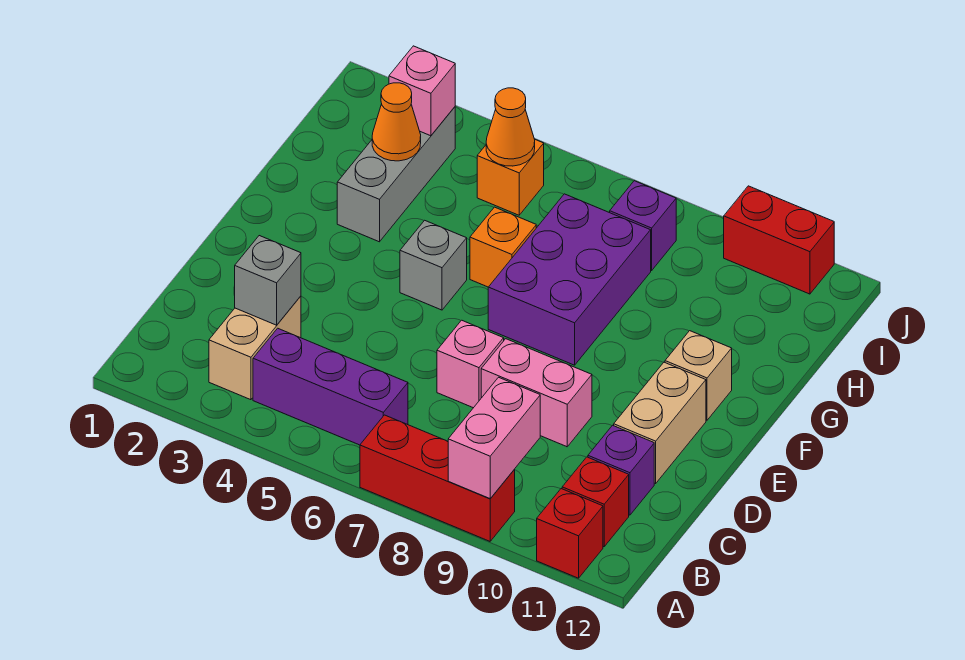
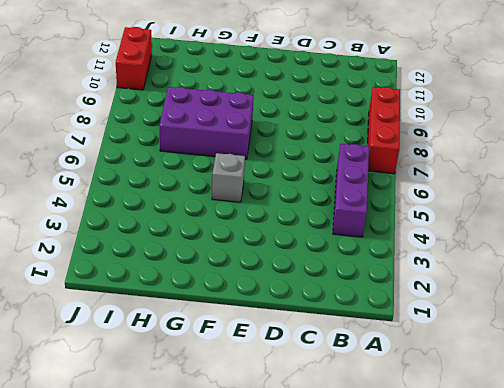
none -> red 1x1 brick [537,489,603,578]
none -> tan 1x2 brick [209,296,301,400]
none -> red 1x1 brick [562,457,629,547]

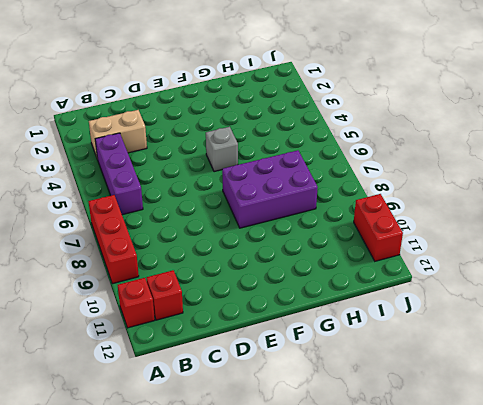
none -> purple 1x1 brick [588,425,654,515]
none -> pink 1x1 brick [437,320,504,408]
none -> pink 1x2 brick [481,339,592,447]

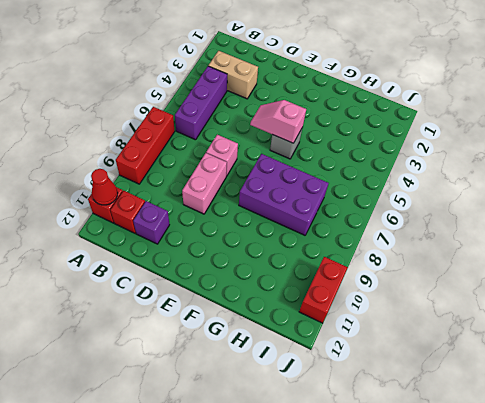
red 1x1 cone [91,169,118,205] -> none
pink 1x2 slope [250,100,306,143] -> none
none -> tan 1x2 brick [614,362,706,483]
none -> tan 1x1 brick [665,331,732,420]
none -> grey 1x3 brick [337,107,455,242]

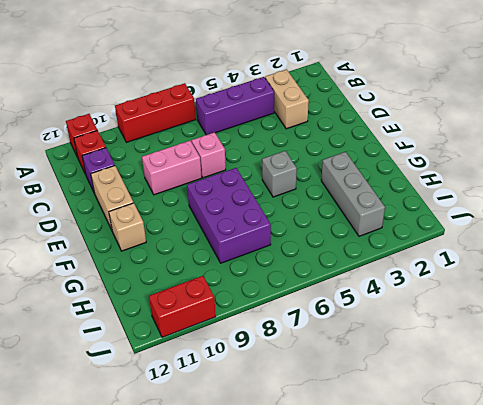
none -> orange 1x1 brick [470,207,536,287]
none -> orange 1x1 brick [477,140,544,215]
none -> purple 1x1 brick [610,181,676,270]

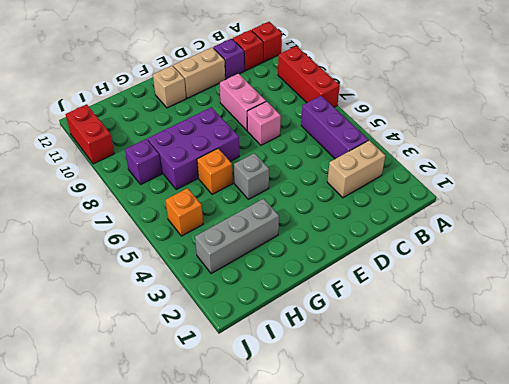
none -> pink 1x2 brick [448,377,540,498]
none -> grey 1x1 brick [235,236,301,325]
none -> orange 1x1 cone [372,83,421,161]

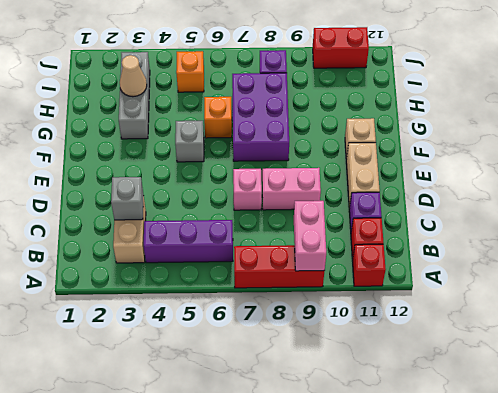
tan 1x1 cone [120,55,147,97] -> orange 1x1 cone [372,83,421,161]
none -> pink 1x1 brick [389,46,455,136]
none -> orange 1x1 cone [486,88,535,166]

